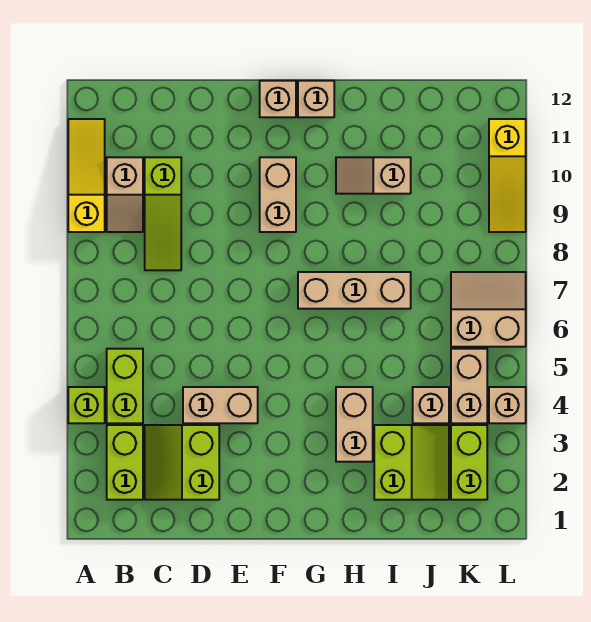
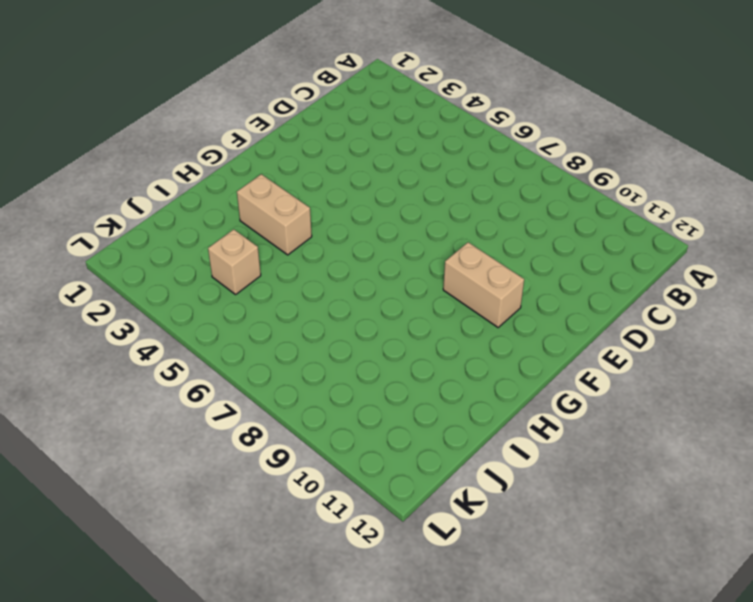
none -> lime 1x1 brick [68,387,105,423]
none -> yellow 1x3 slope [68,119,105,232]
none -> lime 1x2 brick [107,425,143,500]

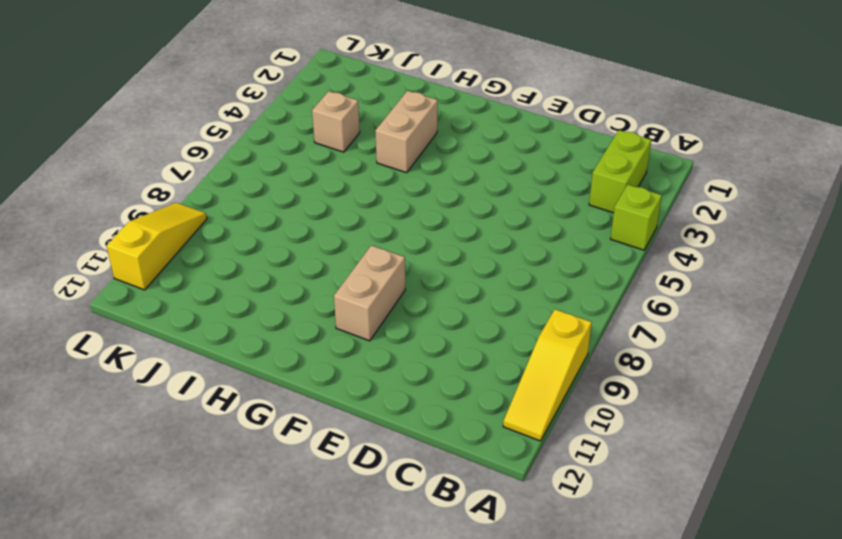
none -> lime 1x2 brick [107,349,143,423]
none -> tan 1x2 slope [107,157,143,232]
none -> lime 2x2 slope [145,425,219,500]

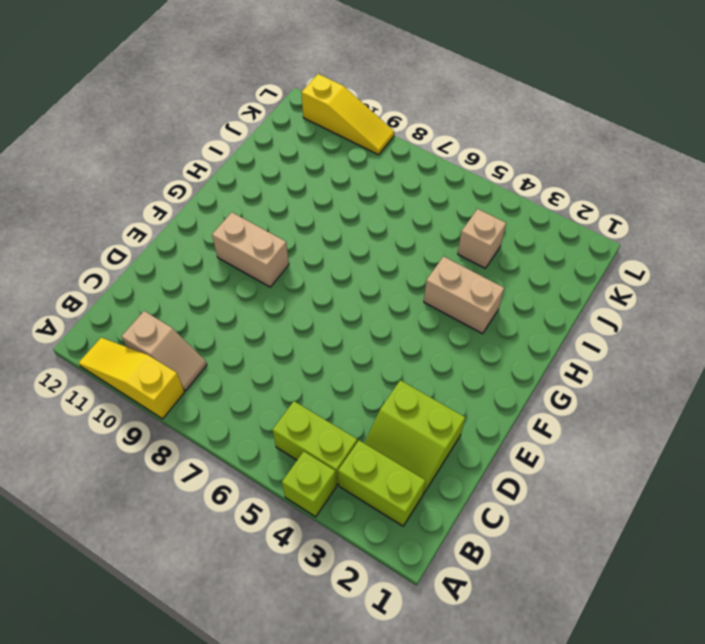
none -> lime 1x3 slope [145,157,181,270]
none -> tan 1x2 brick [183,387,258,423]
none -> tan 1x1 brick [260,81,296,117]

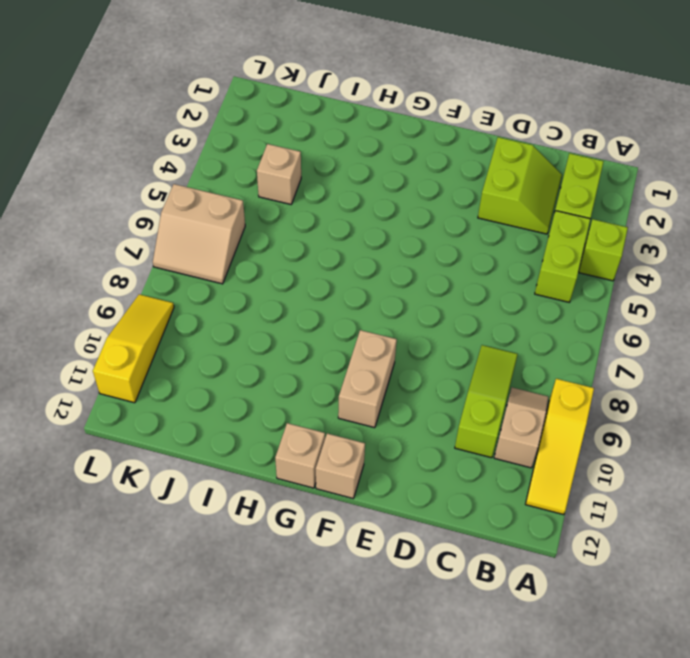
none -> tan 1x2 brick [183,387,258,423]
none -> tan 1x3 brick [298,272,411,309]
none -> tan 1x2 brick [336,387,373,462]

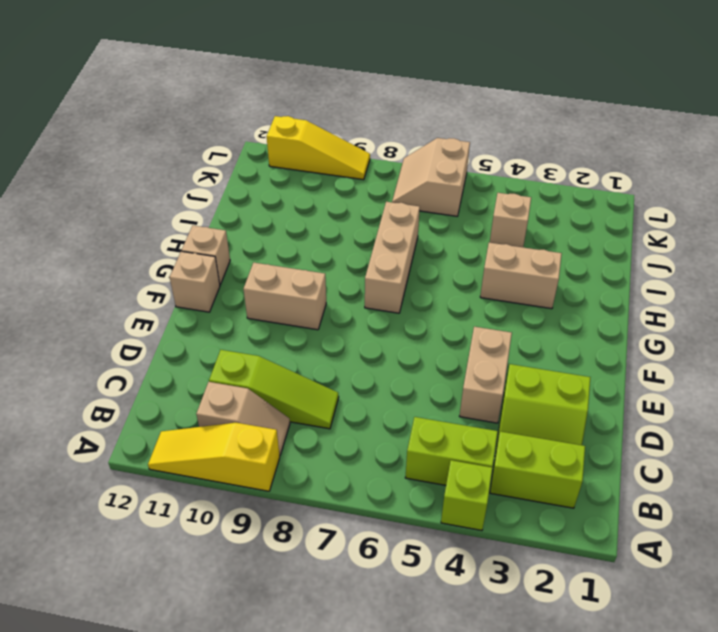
none -> tan 1x2 slope [336,157,411,194]
none -> lime 2x2 slope [374,425,449,500]
none -> lime 1x2 brick [451,425,487,500]

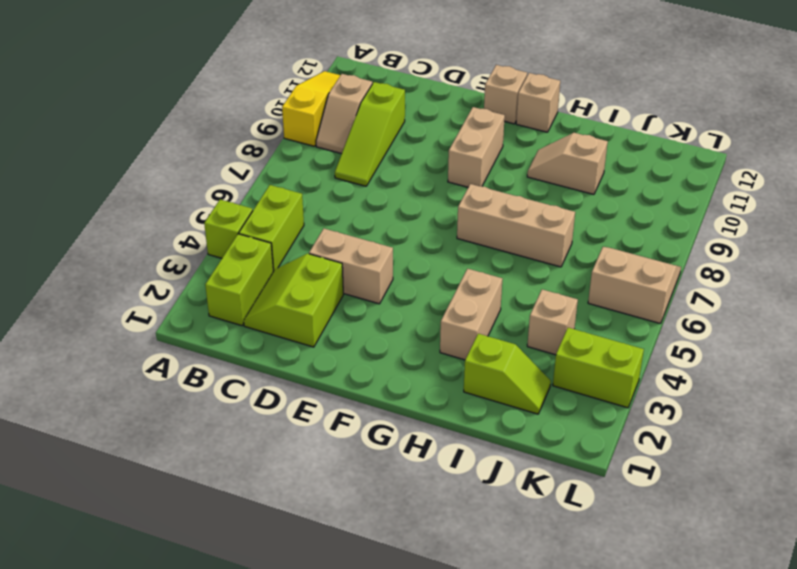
lime 1x2 slope [464,334,551,414] -> lime 2x2 slope [374,425,449,500]
lime 1x2 brick [553,328,644,408] -> lime 1x2 brick turned to [451,425,487,500]
none -> tan 1x2 brick [451,349,487,423]
none -> tan 1x1 brick [489,387,526,423]
none -> yellow 1x3 slope [489,119,526,232]

